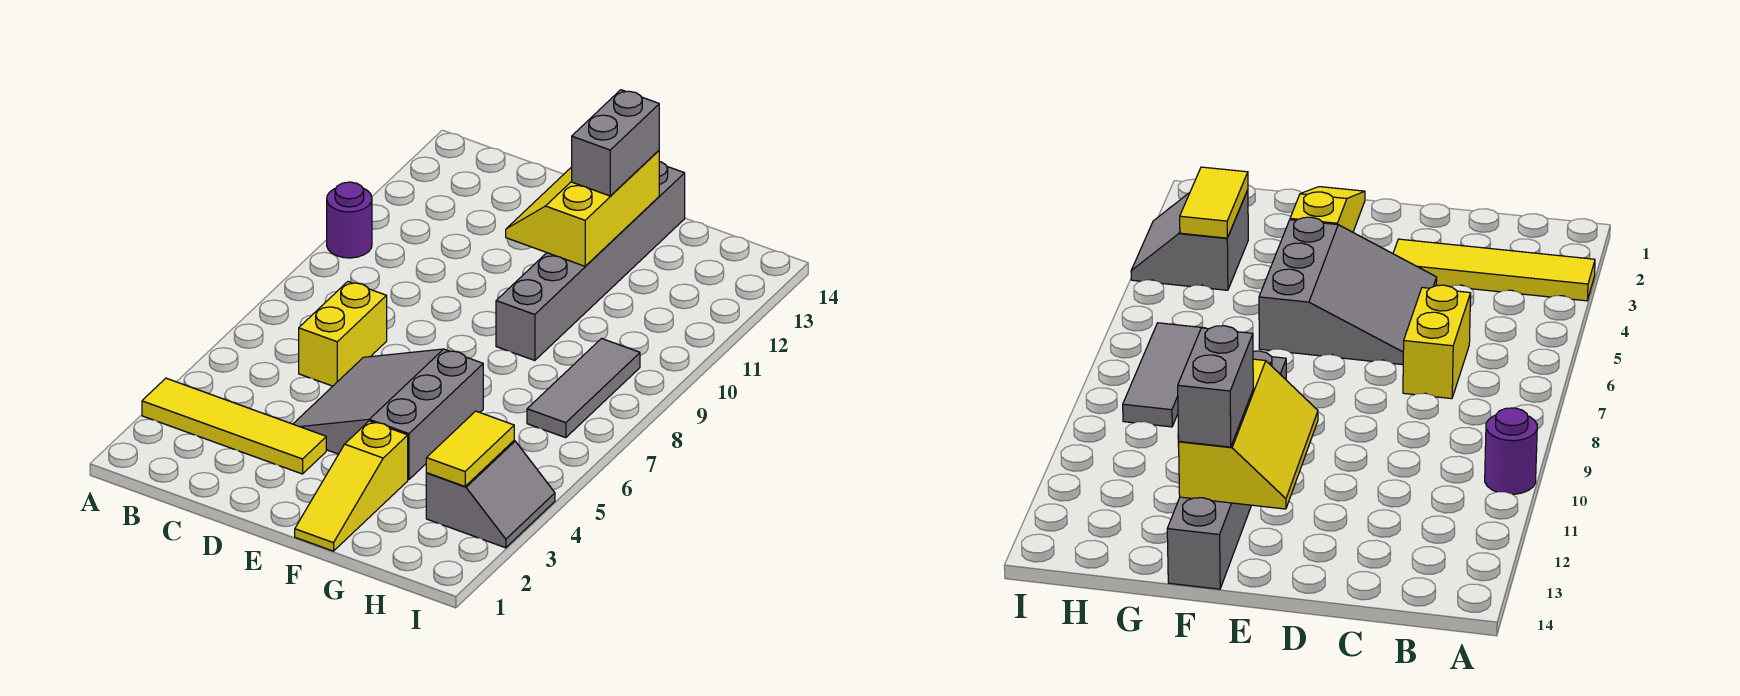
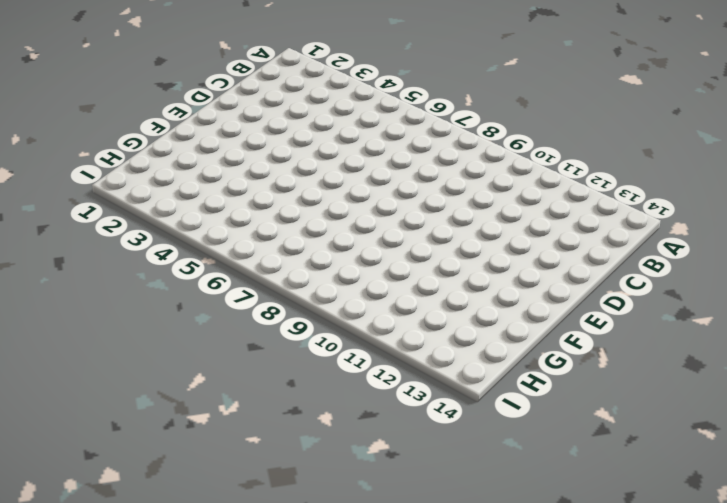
none -> yellow 1x4 tile [142,378,326,474]
none -> purple 1x1 round brick [327,182,372,258]

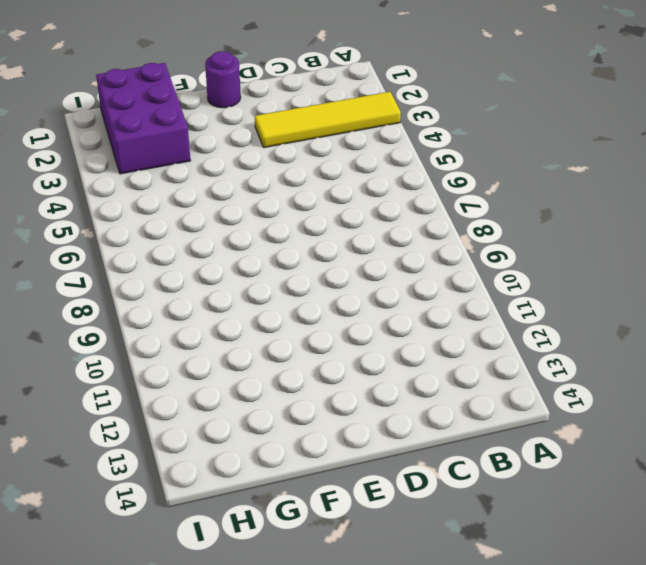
purple 1x1 round brick [205,51,241,108] -> purple 1x1 round brick moved to [327,182,372,258]
purple 2x3 brick [96,63,191,174] -> grey 2x2 slope [426,441,555,548]
none -> yellow 1x2 brick [299,282,387,386]
none -> grey 3x3 slope [293,349,483,480]

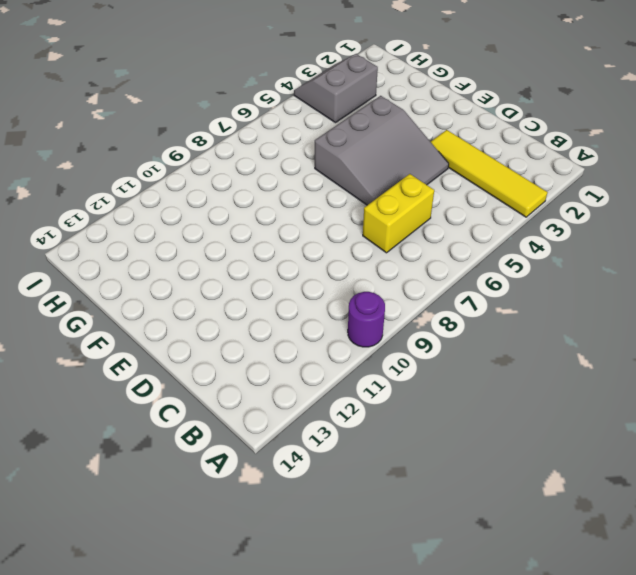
none -> yellow 1x3 slope [295,421,408,551]
none -> grey 1x6 brick [496,162,685,361]

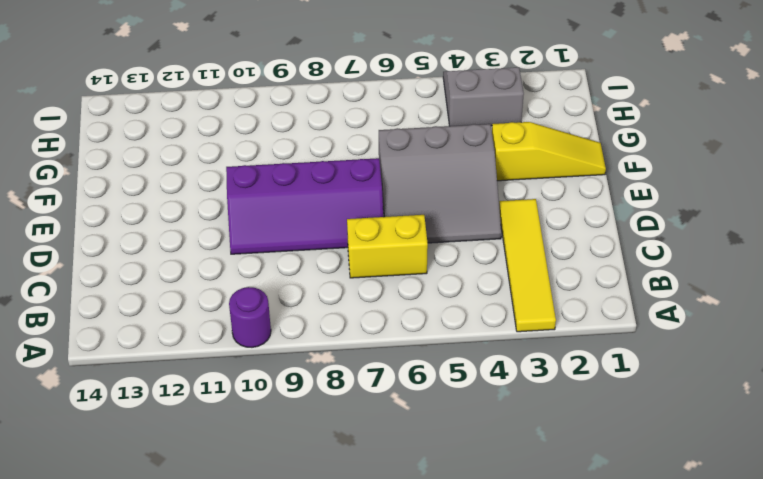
purple 2x4 slope [226,158,384,254] -> none
none -> grey 1x6 brick [496,162,685,361]
none -> grey 1x3 tile [527,339,640,438]

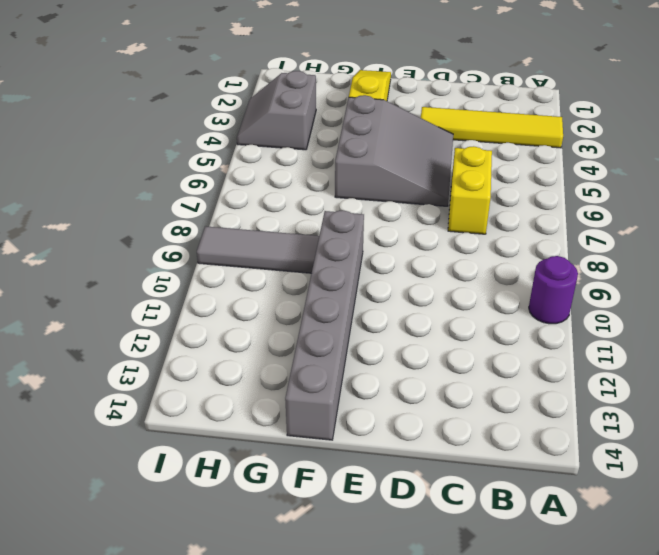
grey 1x3 tile [197,226,319,273] -> grey 1x3 tile turned to [527,339,640,438]
none -> yellow 2x3 slope [506,151,659,266]
none -> yellow 1x2 tile [426,411,514,486]

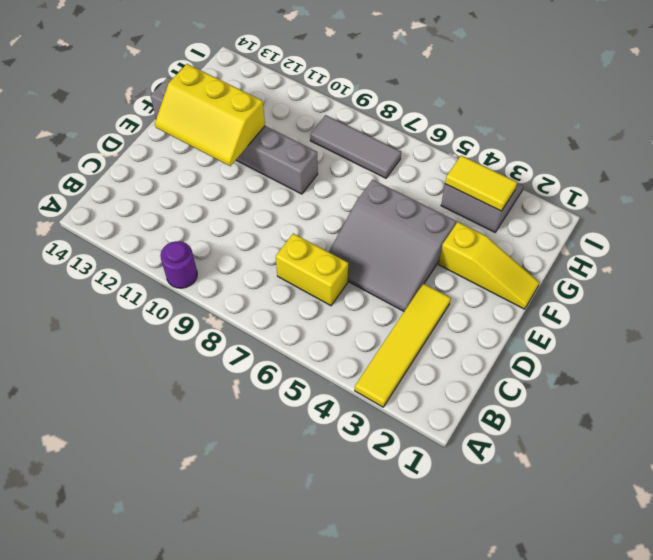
none -> grey 1x2 brick [572,90,659,196]

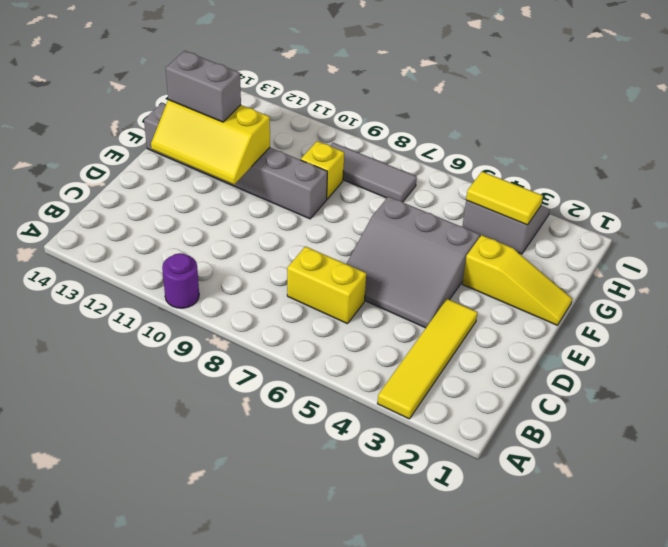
yellow 1x1 brick [301,141,344,199] -> none

